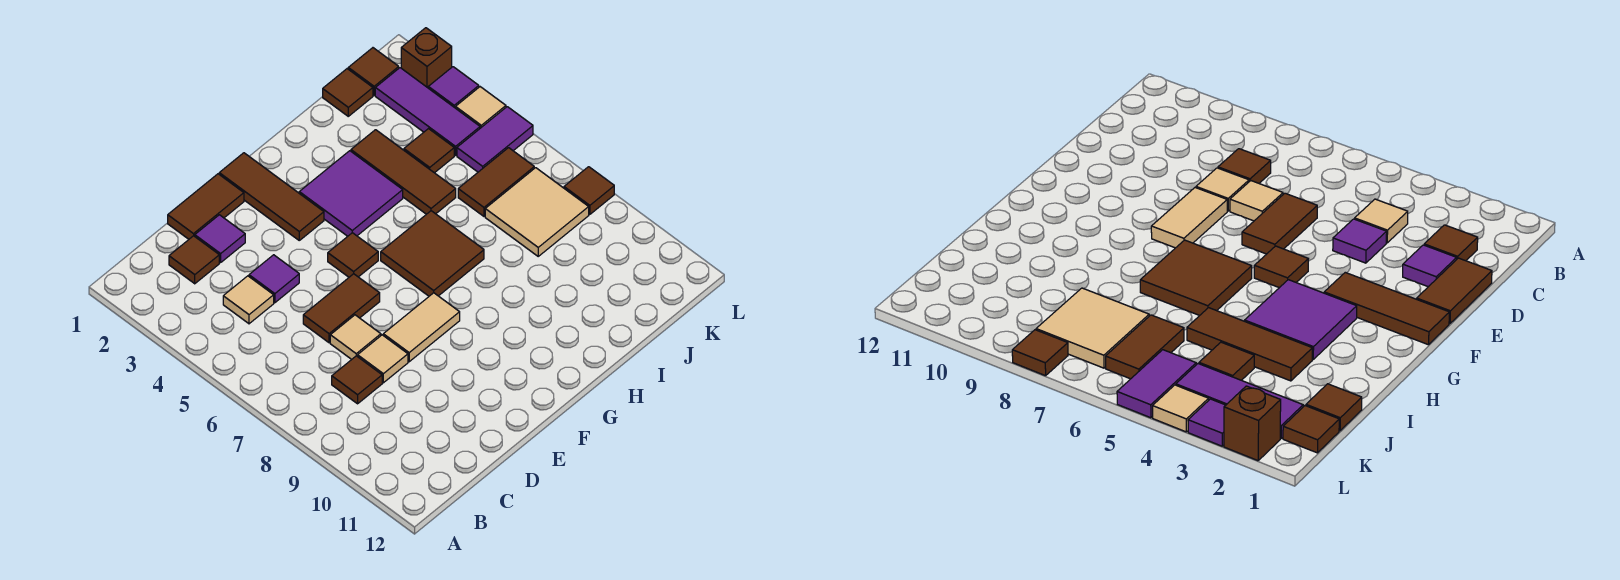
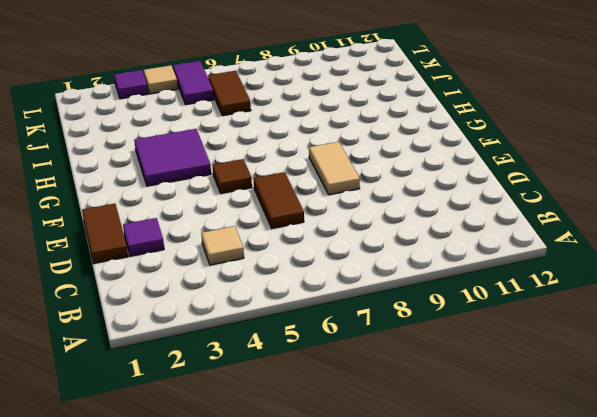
none -> brown 1x1 tile [169,236,219,284]
none -> brown 1x1 tile [332,356,382,404]
none -> purple 1x1 tile [249,255,299,303]

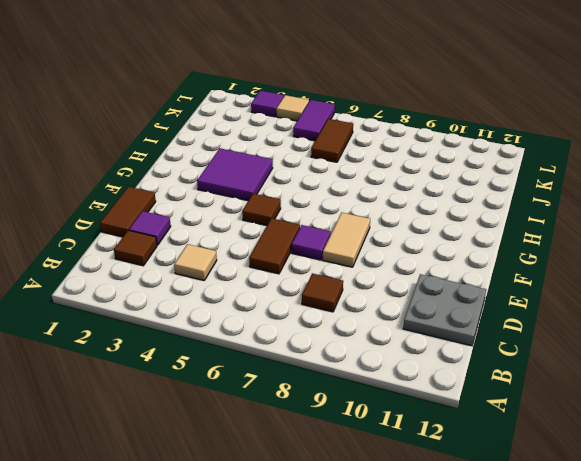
grey 2x2 plate [403,274,486,346] -> none
purple 1x1 tile [292,225,331,260] -> purple 1x1 tile moved to [249,255,299,303]
none -> tan 1x1 tile [330,315,381,359]
none -> tan 1x1 tile [358,335,408,383]
none -> brown 1x3 tile [219,153,324,240]

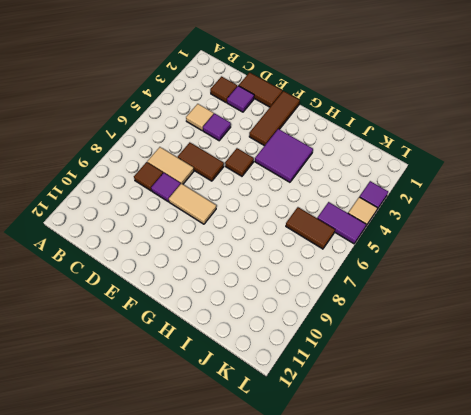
tan 1x2 tile [147,147,194,184] -> tan 1x1 tile [330,315,381,359]
purple 1x1 tile [151,173,181,202] -> tan 1x1 tile [358,335,408,383]
none -> brown 2x2 tile [381,211,484,296]
none -> brown 1x3 tile [351,130,456,214]
none -> brown 1x1 tile [323,69,373,116]

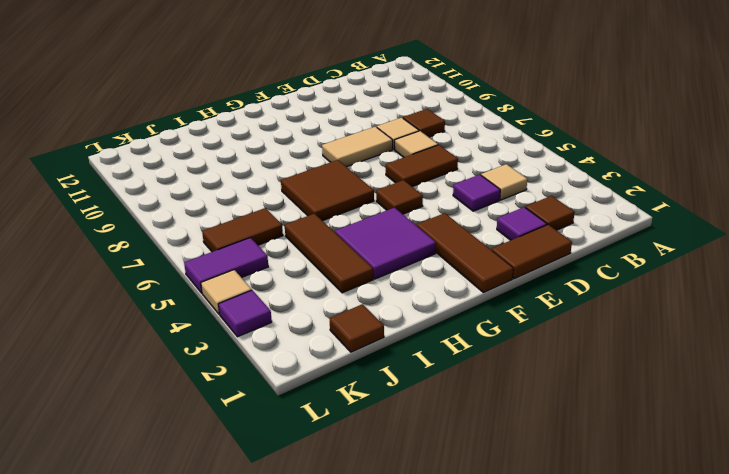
none -> brown 1x1 tile [404,129,454,173]
none -> tan 2x2 tile [485,168,589,256]
none -> brown 1x1 tile [348,48,399,95]

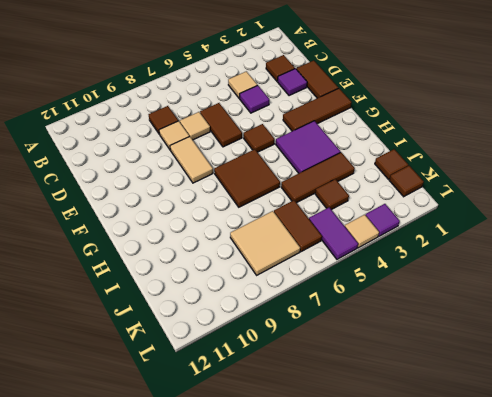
none -> purple 1x3 tile [375,68,480,155]
none -> brown 1x1 brick [401,28,452,88]
none -> brown 1x1 tile [564,167,614,214]

